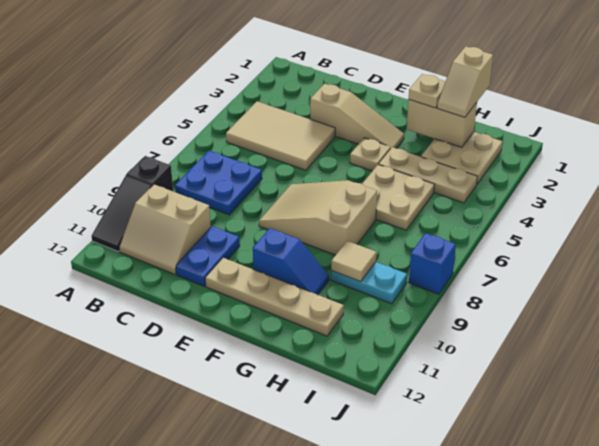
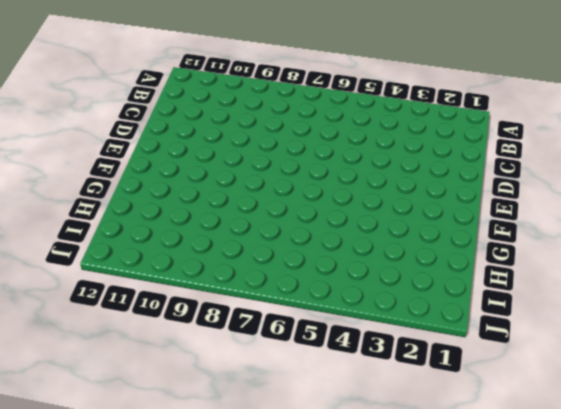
none -> black 1x3 slope [92,156,173,251]
none -> tan 2x3 tile [226,101,335,170]
none -> blue 2x2 plate [175,151,262,215]

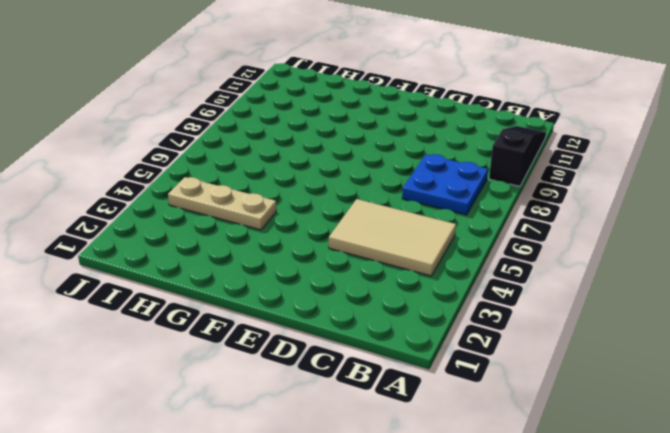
none -> tan 2x2 slope [119,185,211,274]
none -> tan 1x3 slope [310,84,404,148]
none -> blue 1x2 plate [176,226,240,286]

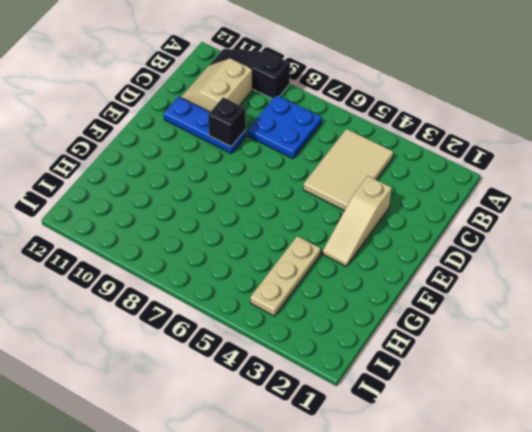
blue 1x3 plate [164,97,246,153] -> blue 1x2 plate [176,226,240,286]
black 1x1 brick [208,97,246,147] -> none
none -> tan 2x3 slope [259,180,377,255]
none -> tan 1x4 plate [205,258,344,336]
none -> tan 1x1 plate [350,138,391,171]

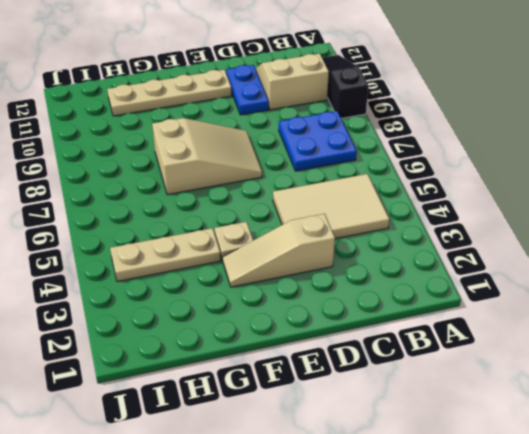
none -> blue 1x2 slope [253,228,329,295]
none -> tan 2x2 plate [362,165,435,230]
none -> tan 2x2 plate [421,132,502,184]

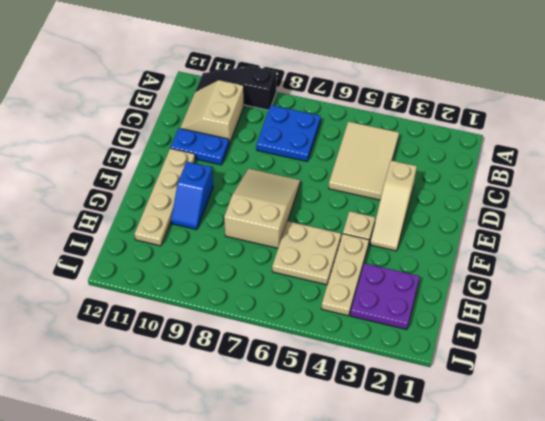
purple 2x2 plate [350,263,420,330] -> tan 2x2 plate [421,132,502,184]
none -> cyan 1x2 plate [331,262,407,304]
none -> blue 1x1 brick [409,233,456,294]
none -> tan 1x2 brick [407,99,477,147]

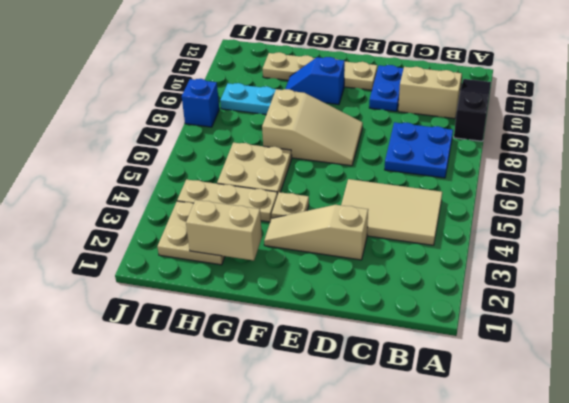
none -> tan 1x1 tile [331,241,376,282]
none -> tan 1x1 plate [409,74,445,108]
none -> tan 1x2 slope [437,46,493,117]

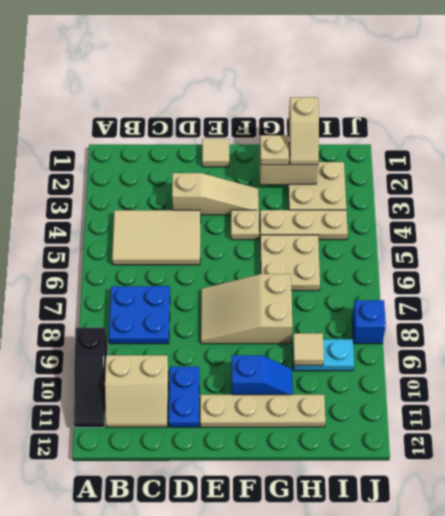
tan 1x1 tile [202,139,229,167] -> none

